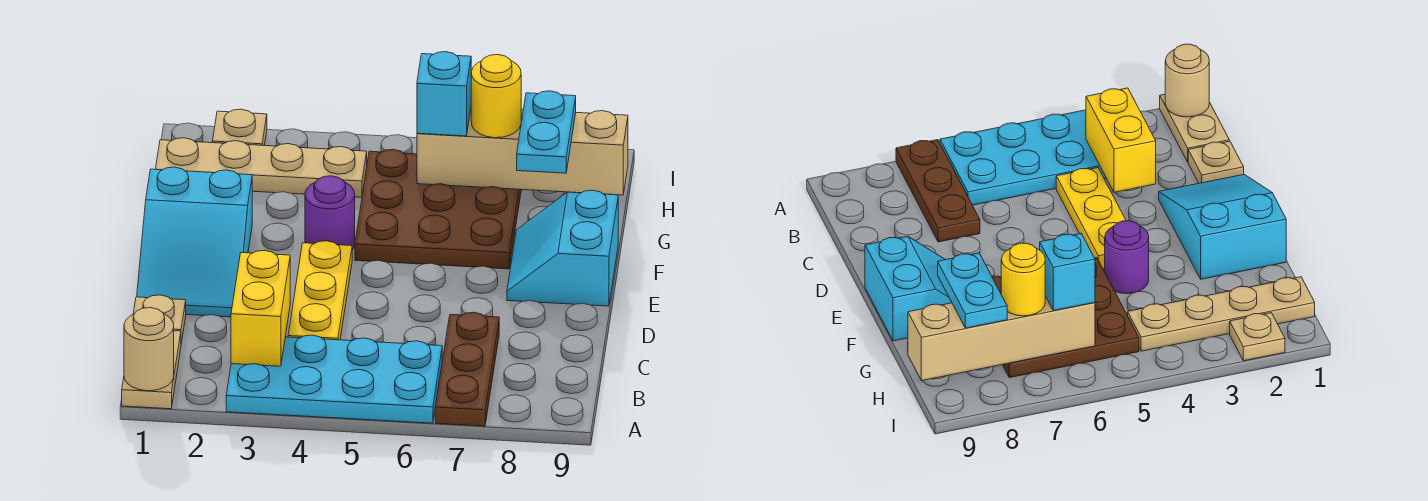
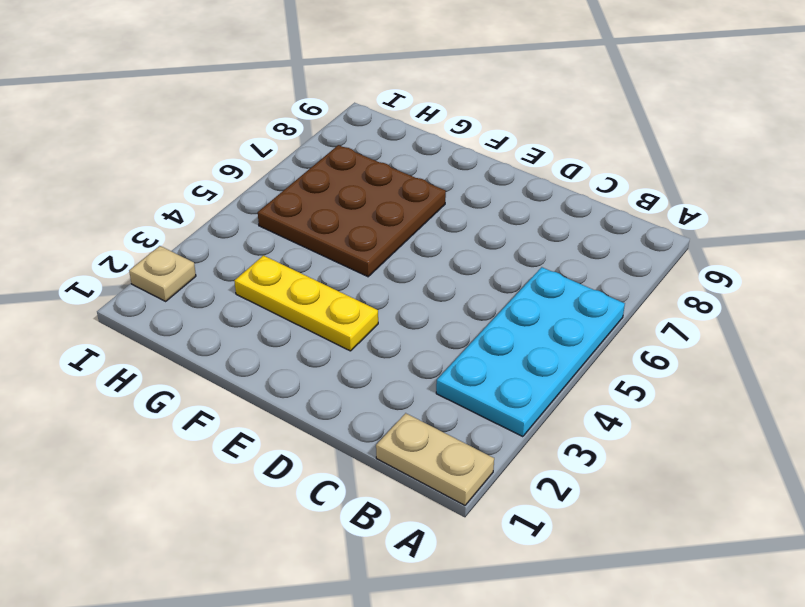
yellow 1x3 plate [235,255,378,351] -> yellow 1x3 plate moved to [288,241,352,340]
none -> brown 1x3 plate [435,312,499,426]
none -> tan 1x1 plate [133,295,186,344]
none -> cyan 2x3 slope [137,167,252,317]

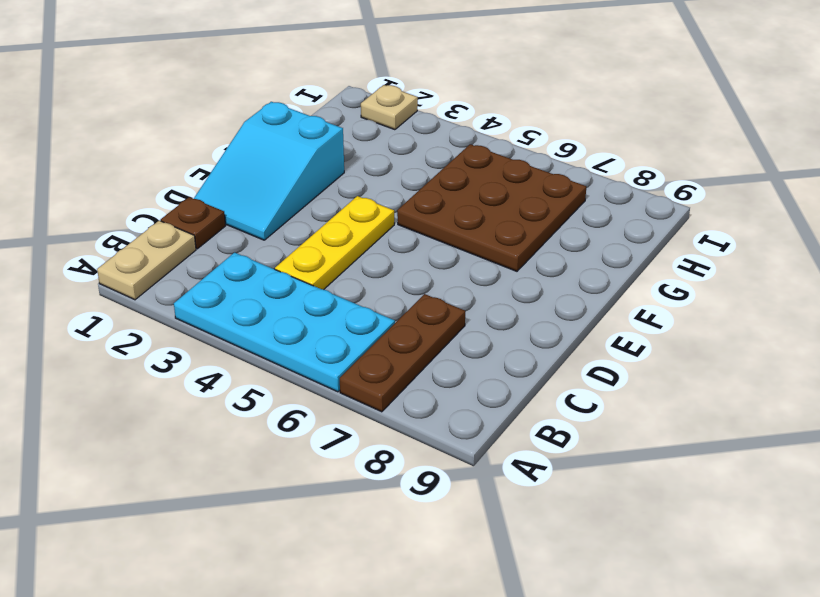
brown 1x1 plate [161,197,226,249] -> tan 1x1 plate [133,295,186,344]
none -> cyan 2x2 slope [507,190,618,306]
none -> purple 1x1 round brick [305,176,355,250]
none -> tan 1x4 plate [156,138,367,197]

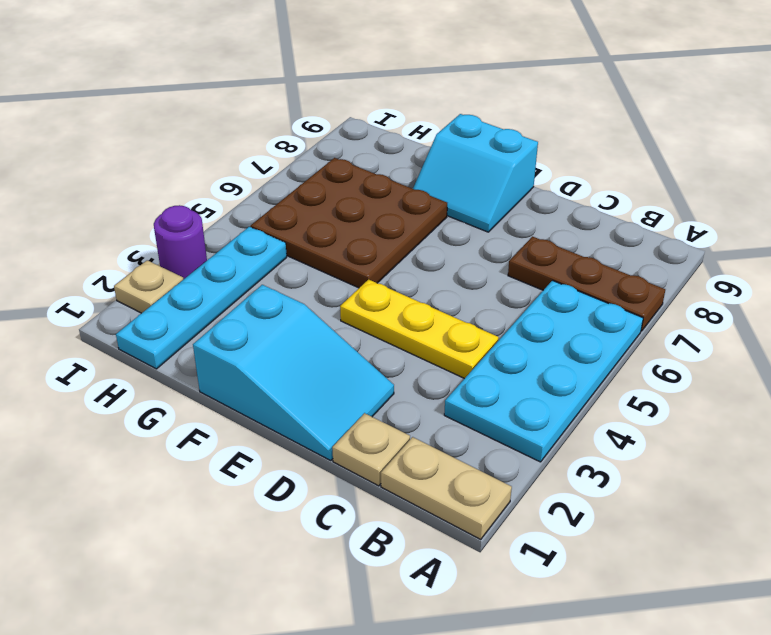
cyan 1x4 plate [116,227,287,369] -> tan 1x4 plate [156,138,367,197]
purple 1x1 round brick [154,205,207,279] -> purple 1x1 round brick moved to [305,176,355,250]
none -> tan 1x1 round brick [124,308,174,391]
none -> yellow 1x2 brick [231,251,290,366]
none -> tan 1x4 brick [417,109,628,195]

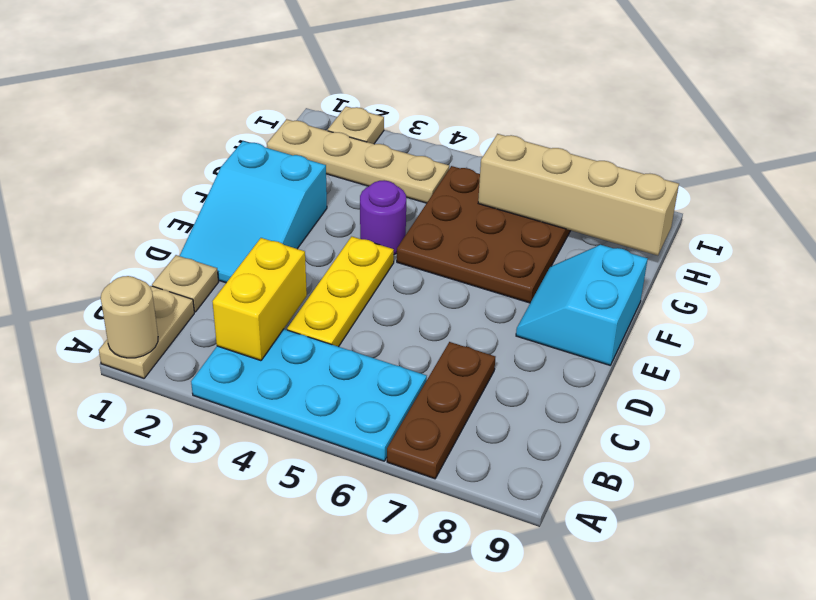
none -> cyan 1x2 plate [517,91,576,173]
none -> cyan 1x1 brick [417,52,471,136]
none -> yellow 1x1 round brick [471,55,521,138]

